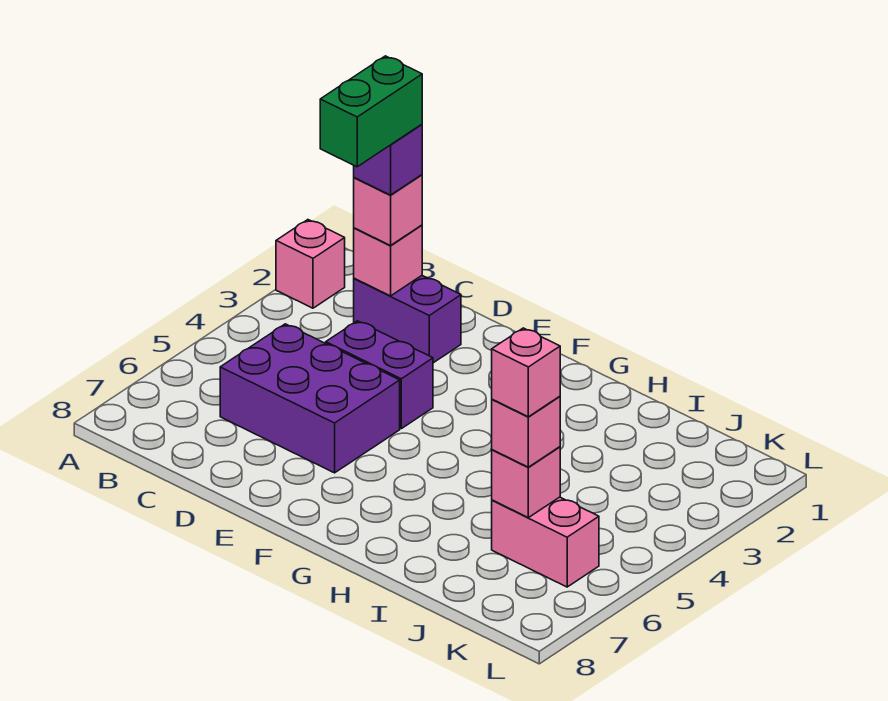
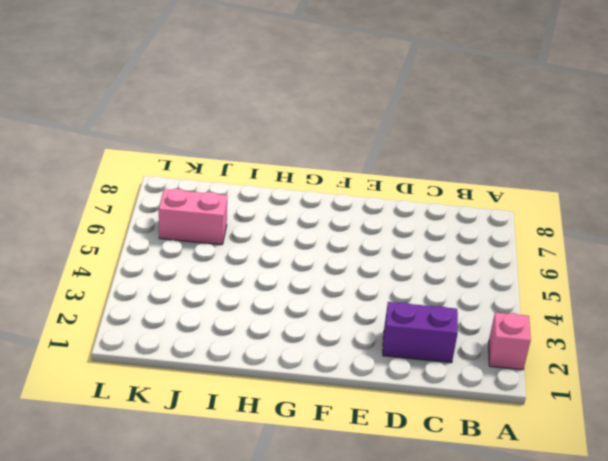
none -> purple 2x3 brick [220,324,400,473]
none -> purple 1x2 brick [326,321,433,429]
none -> pink 1x1 brick [354,225,422,296]

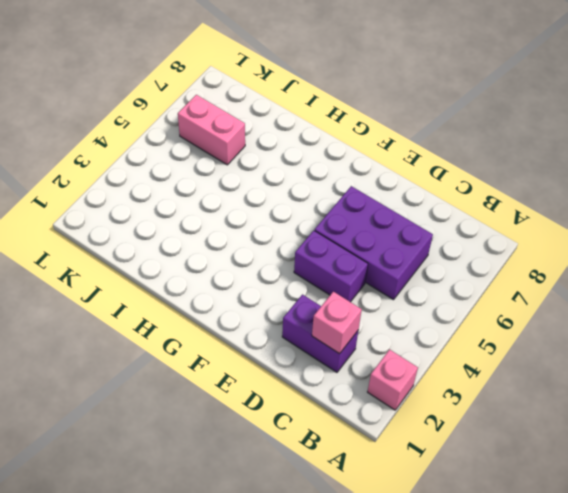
none -> pink 1x1 brick [492,447,560,518]
none -> pink 1x1 brick [354,175,422,246]
none -> pink 1x1 brick [492,396,560,467]

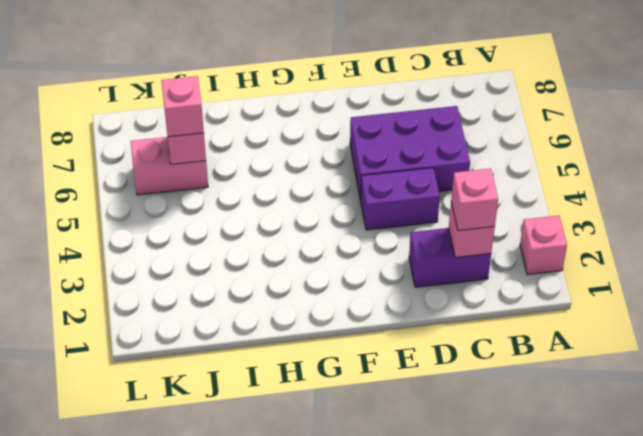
none -> purple 1x1 brick [354,124,422,195]
none -> pink 1x1 brick [492,328,560,417]
none -> green 1x2 brick [320,56,422,167]

